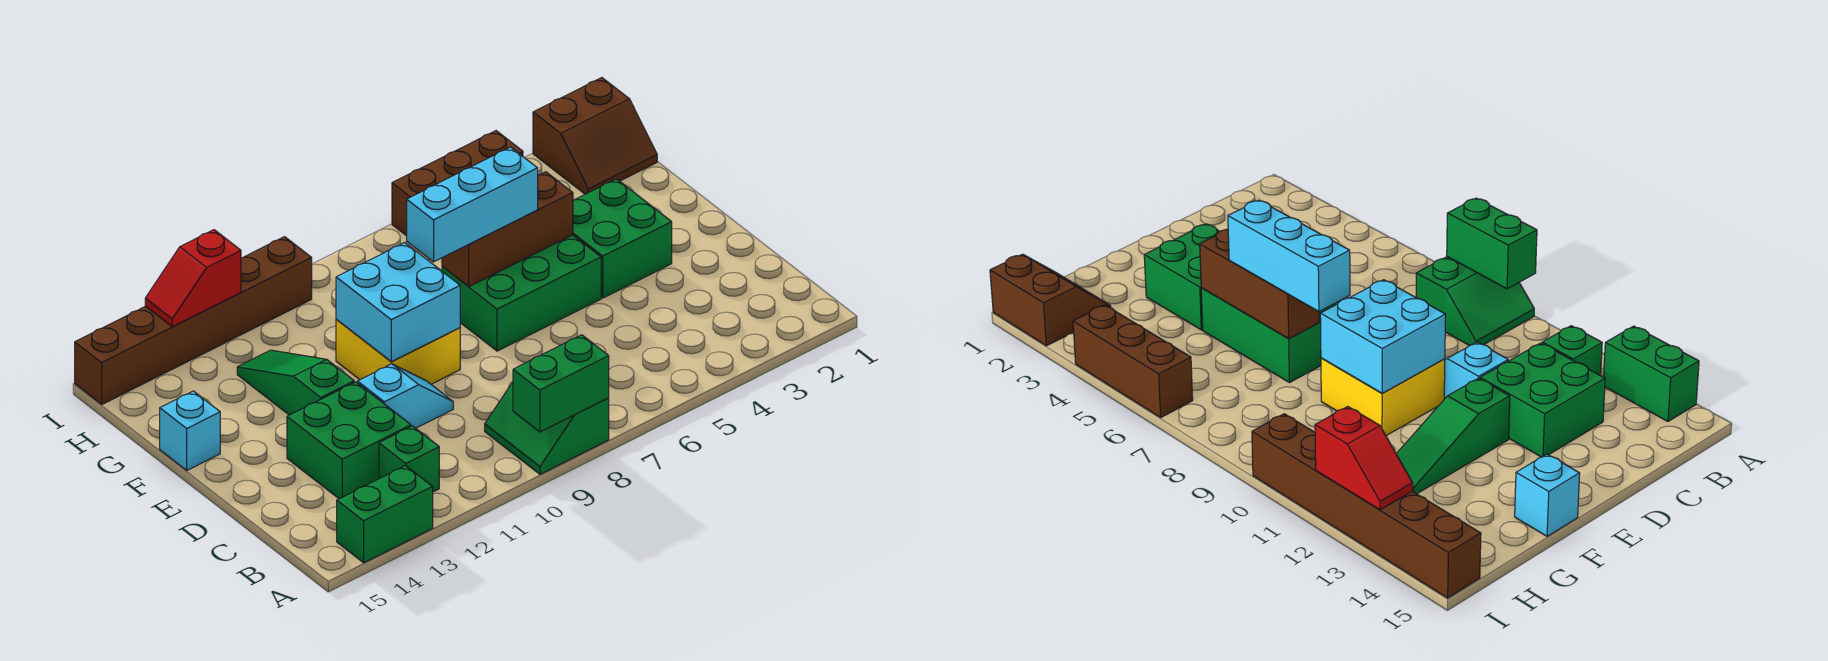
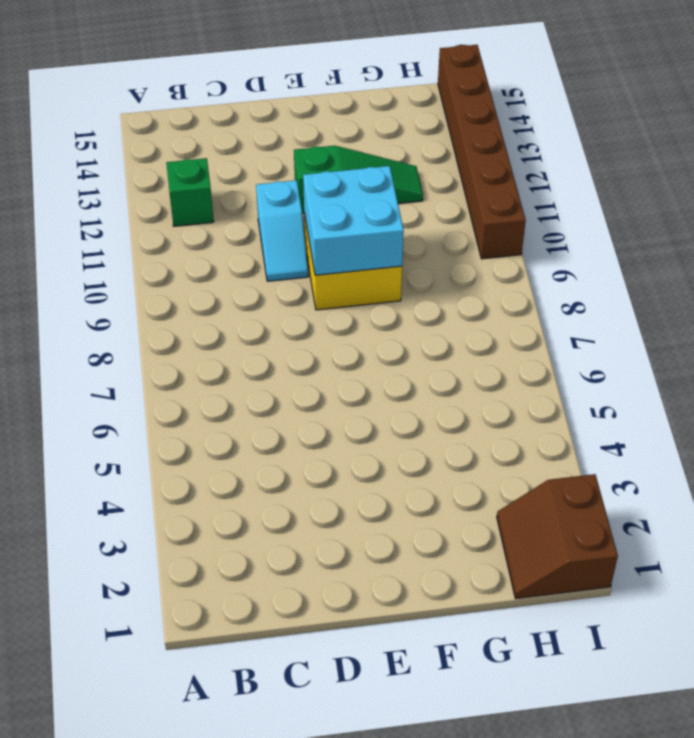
none -> green 2x2 slope [485,382,609,474]
none -> green 1x2 brick [337,466,433,563]
none -> green 2x2 brick [287,382,411,499]

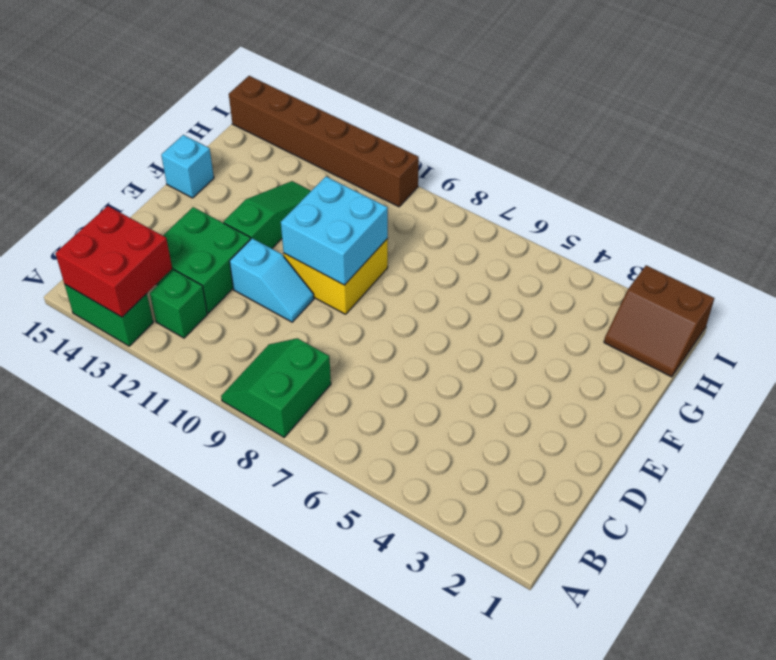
red 2x2 brick [55,206,172,317] -> none
none -> green 2x2 brick [573,179,672,298]
none -> green 2x3 brick [442,235,601,351]
none -> brown 1x3 brick [392,131,523,236]

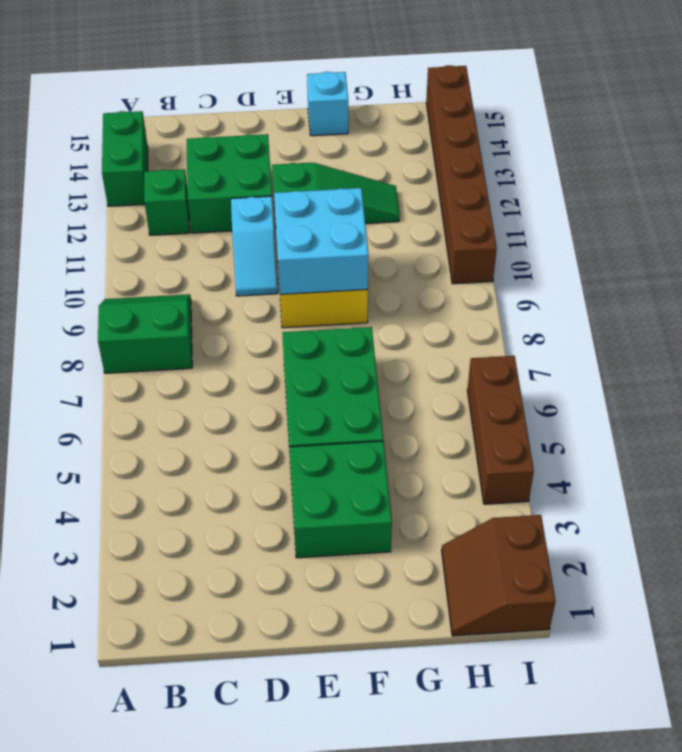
none -> green 1x2 brick [513,335,609,432]
none -> brown 1x3 brick [442,172,573,287]
none -> red 1x2 slope [145,230,241,327]

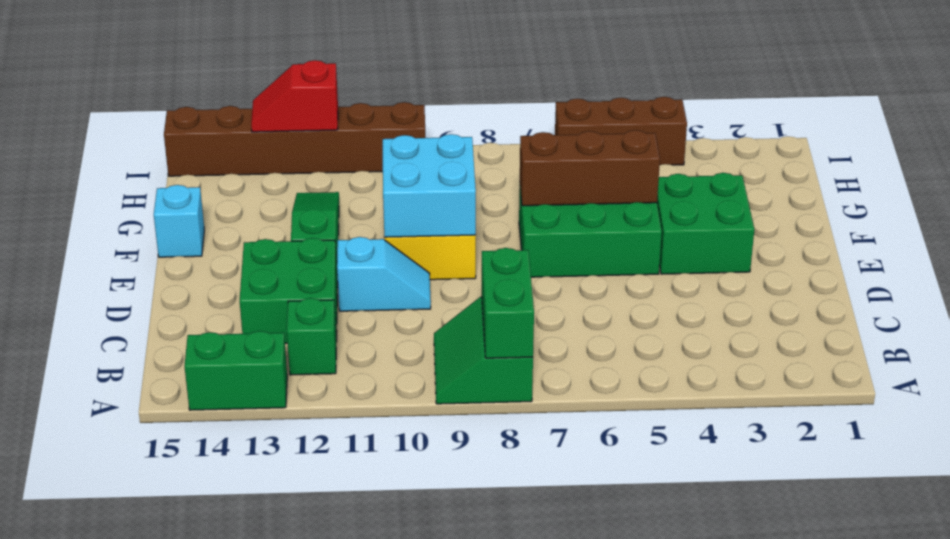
green 1x2 brick [482,248,534,358] -> green 1x2 brick turned to [513,335,609,432]
none -> brown 2x2 slope [533,78,657,194]
none -> cyan 1x3 brick [407,147,538,262]

